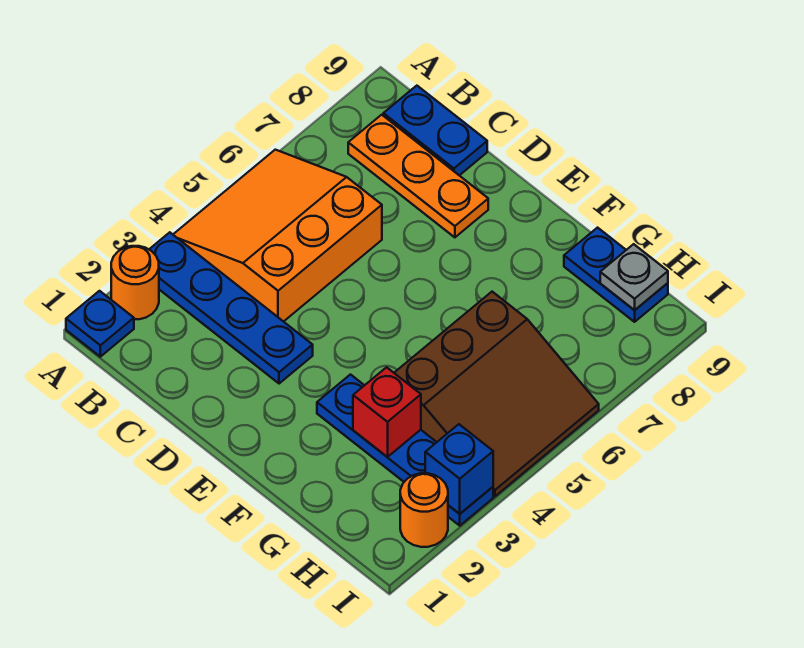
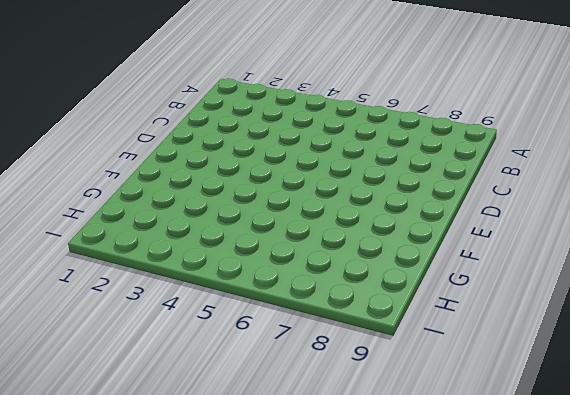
none -> blue 1x1 plate [66,291,134,357]
none -> orange 1x1 round brick [111,246,159,320]
none -> blue 1x4 plate [149,232,313,384]

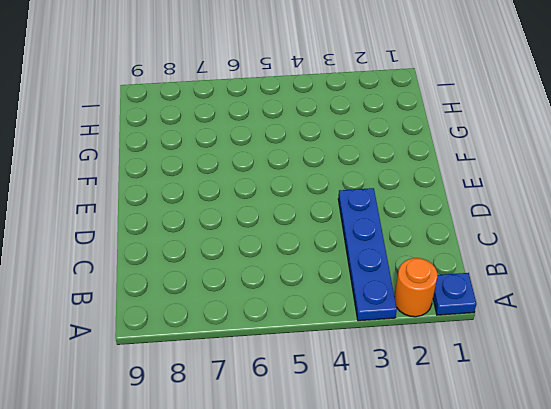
none -> orange 3x3 slope [173,150,382,322]
none -> orange 1x3 plate [348,115,488,237]
none -> blue 1x2 plate [383,86,487,175]

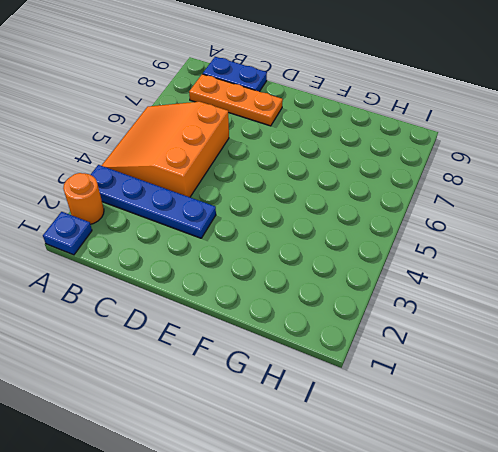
none -> blue 1x4 plate [317,375,493,526]
none -> brown 3x3 slope [394,292,599,496]
none -> blue 1x2 plate [564,228,668,322]

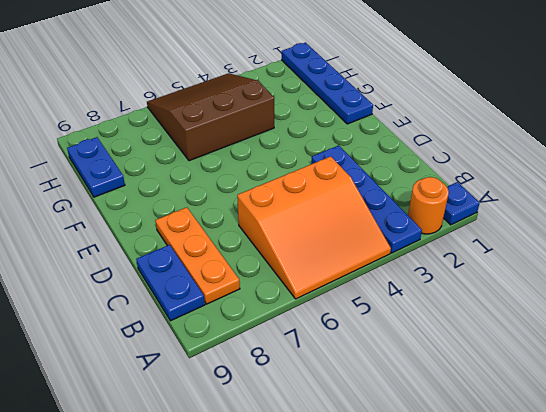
blue 1x4 plate [282,43,373,124] -> blue 1x4 plate moved to [317,375,493,526]
none -> orange 1x1 round brick [400,473,448,547]
none -> red 1x1 brick [353,367,421,457]
none -> grey 1x1 plate [600,244,668,310]

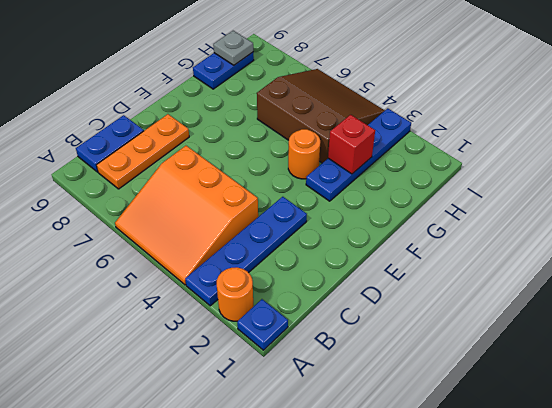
orange 1x1 round brick [288,129,320,179] -> orange 1x1 round brick moved to [400,473,448,547]
none -> blue 1x1 brick [425,424,493,514]

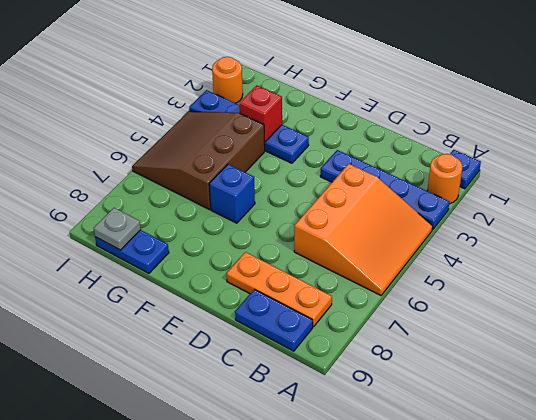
blue 1x1 brick [209,164,255,223] -> blue 1x1 brick moved to [425,424,493,514]

